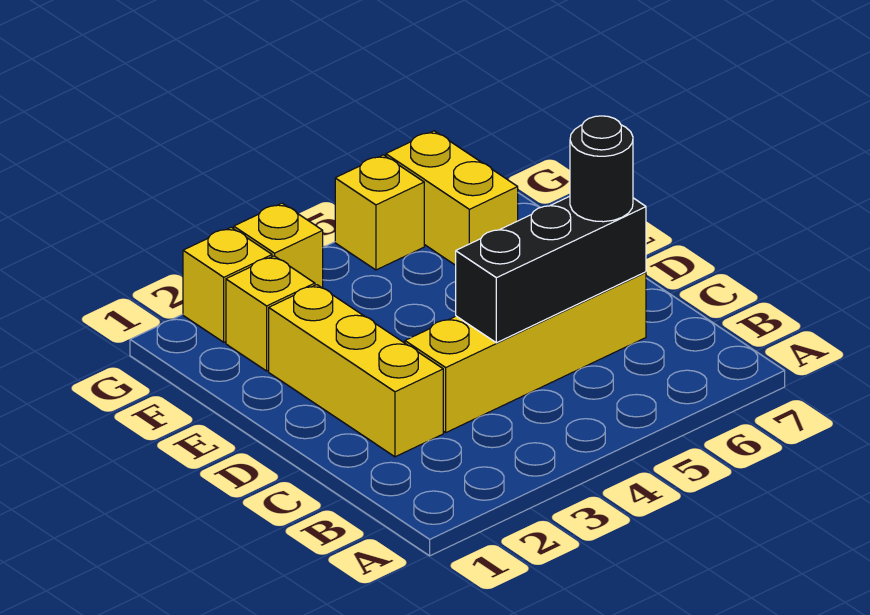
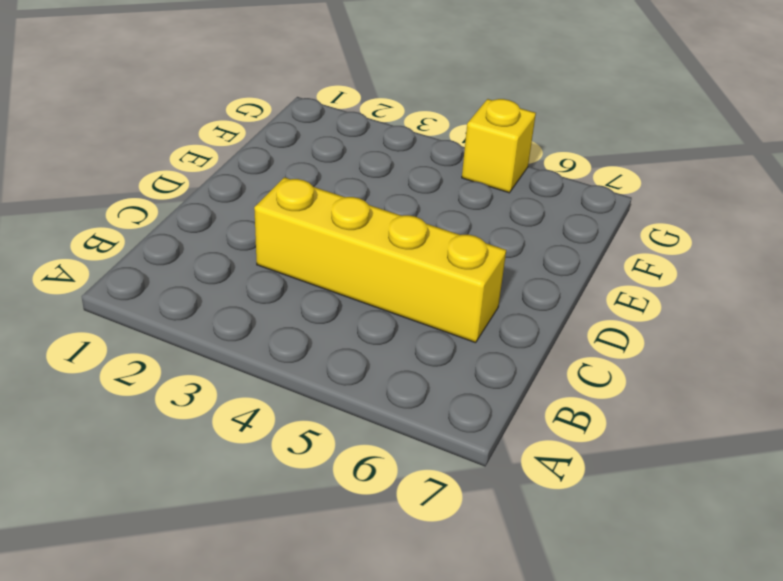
none -> yellow 1x3 brick [269,285,443,457]
none -> yellow 1x1 brick [226,256,315,371]

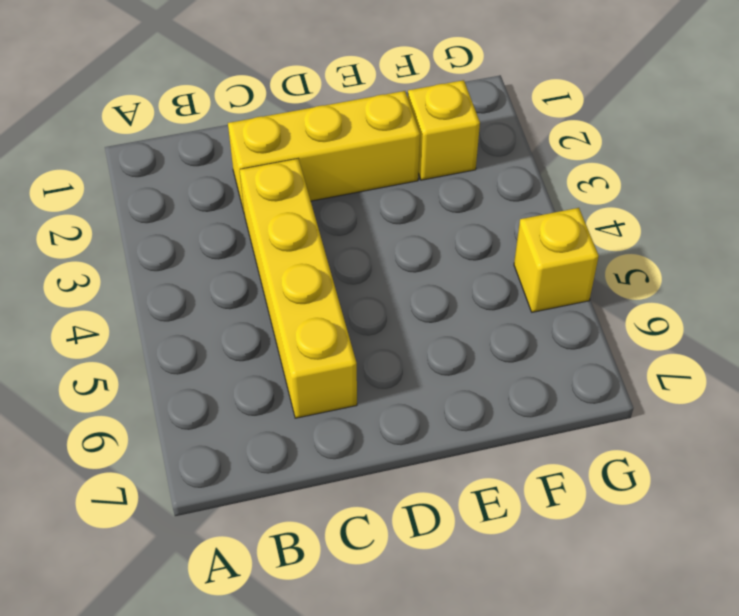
none -> yellow 1x2 brick [386,131,518,265]
none -> yellow 1x1 brick [183,227,272,342]

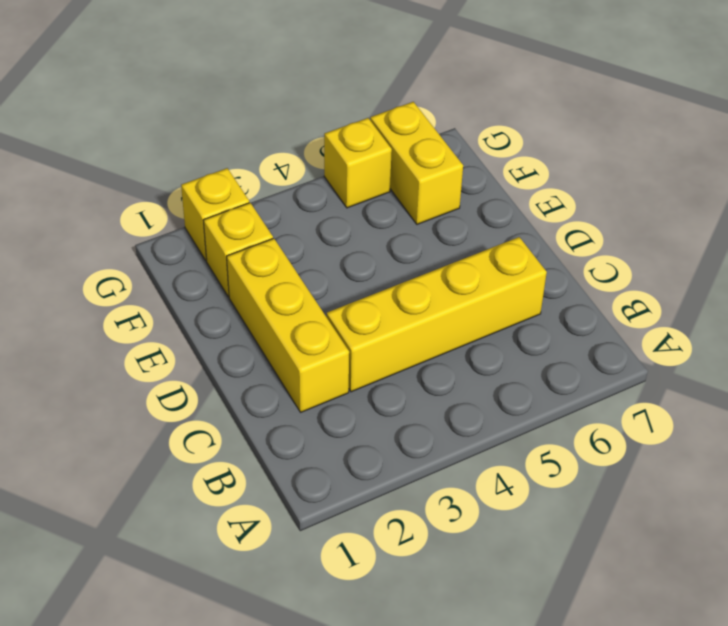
none -> yellow 1x1 brick [234,203,323,288]
none -> black 1x3 brick [456,196,646,343]

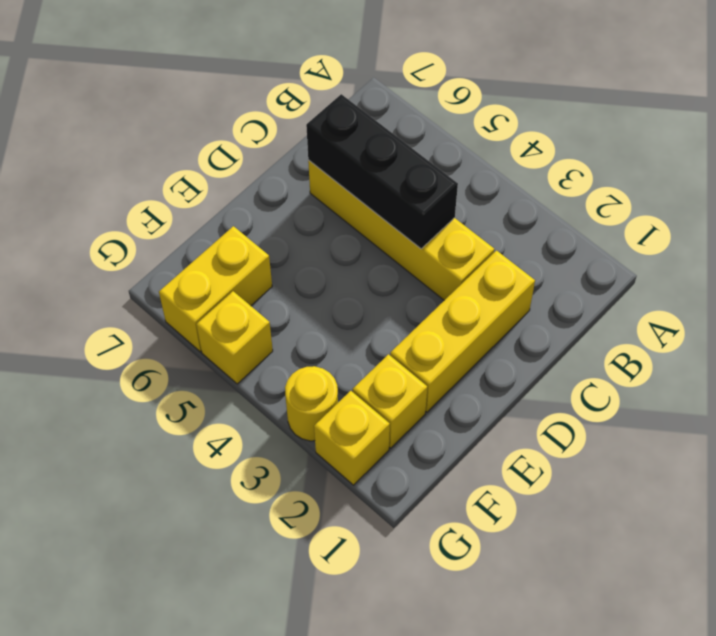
yellow 1x1 round brick [285,366,338,441] -> yellow 1x1 brick [234,203,323,288]
none -> black 1x1 round brick [570,116,633,222]

